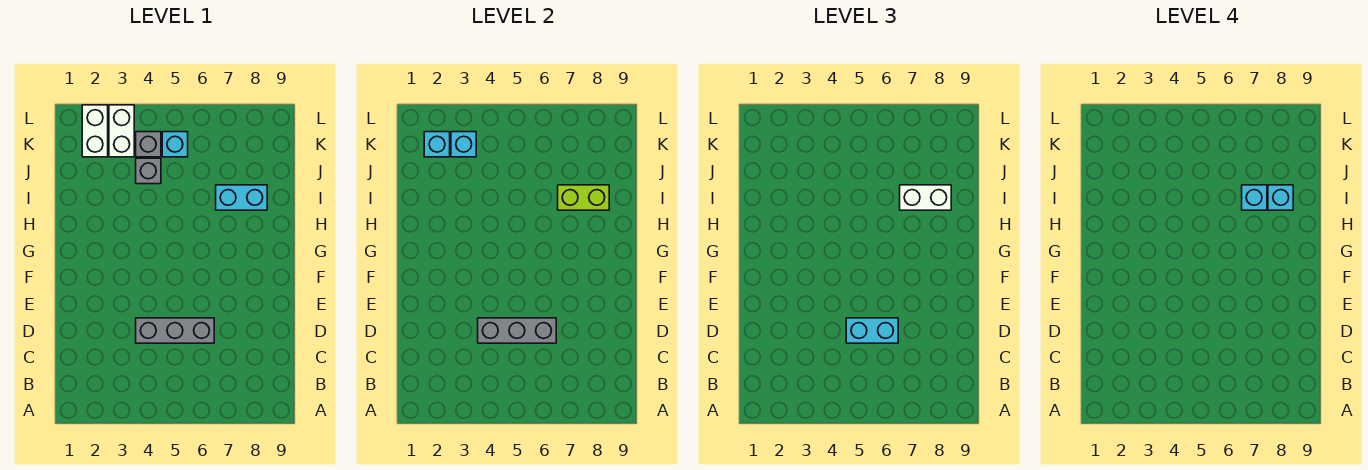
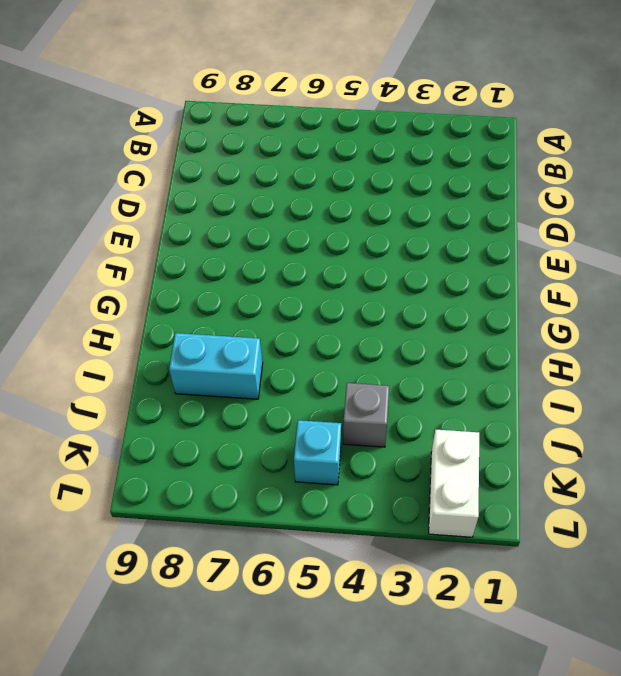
none -> grey 1x3 brick [136,318,214,343]
none -> white 1x2 brick [109,105,134,157]
none -> grey 1x1 brick [136,132,161,157]

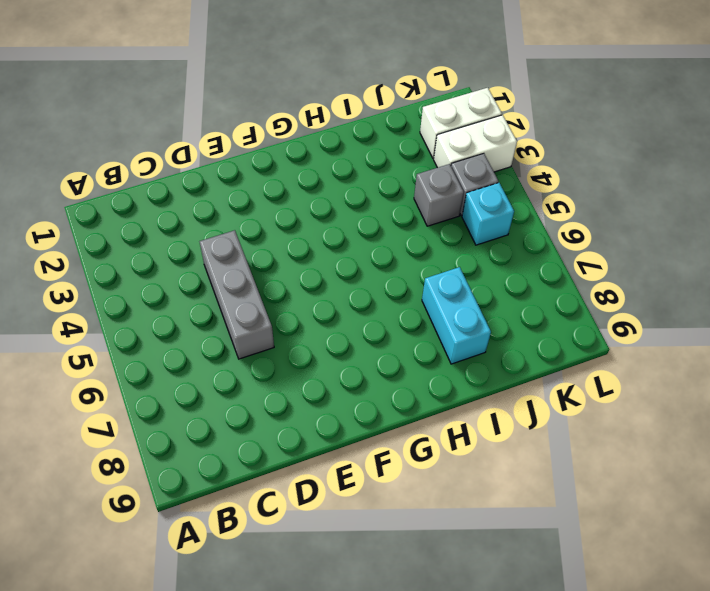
none -> grey 1x3 brick [478,318,556,343]
none -> lime 1x2 brick [558,185,609,210]
none -> cyan 1x1 brick [424,132,450,157]

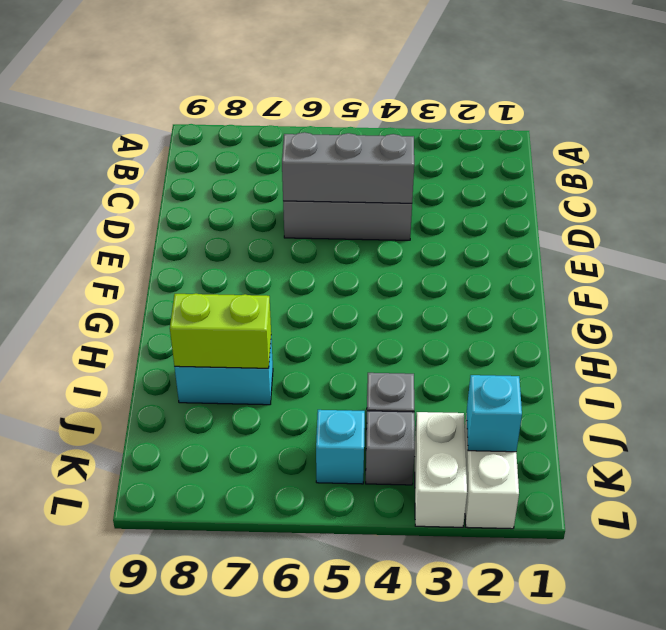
none -> cyan 1x1 brick [451,132,476,157]
none -> cyan 1x2 brick [846,318,898,343]
none -> white 1x2 brick [900,185,951,210]

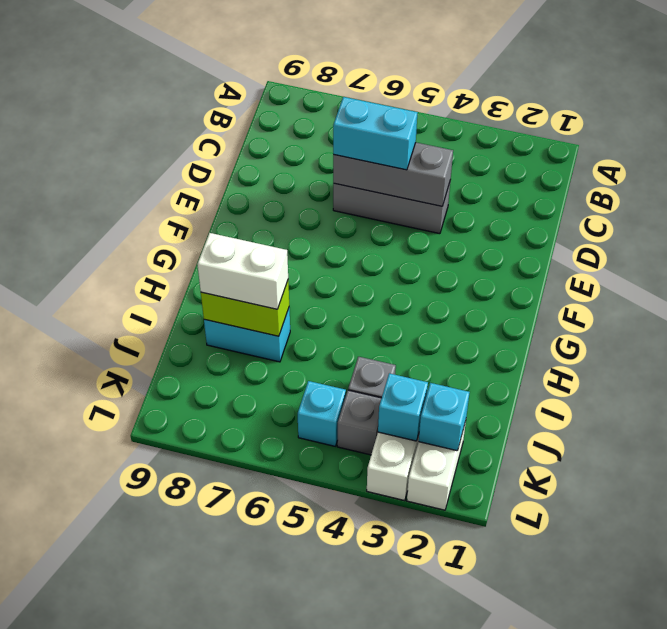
none -> cyan 1x1 brick [1242,185,1267,210]
none -> cyan 1x1 brick [1268,185,1293,210]

